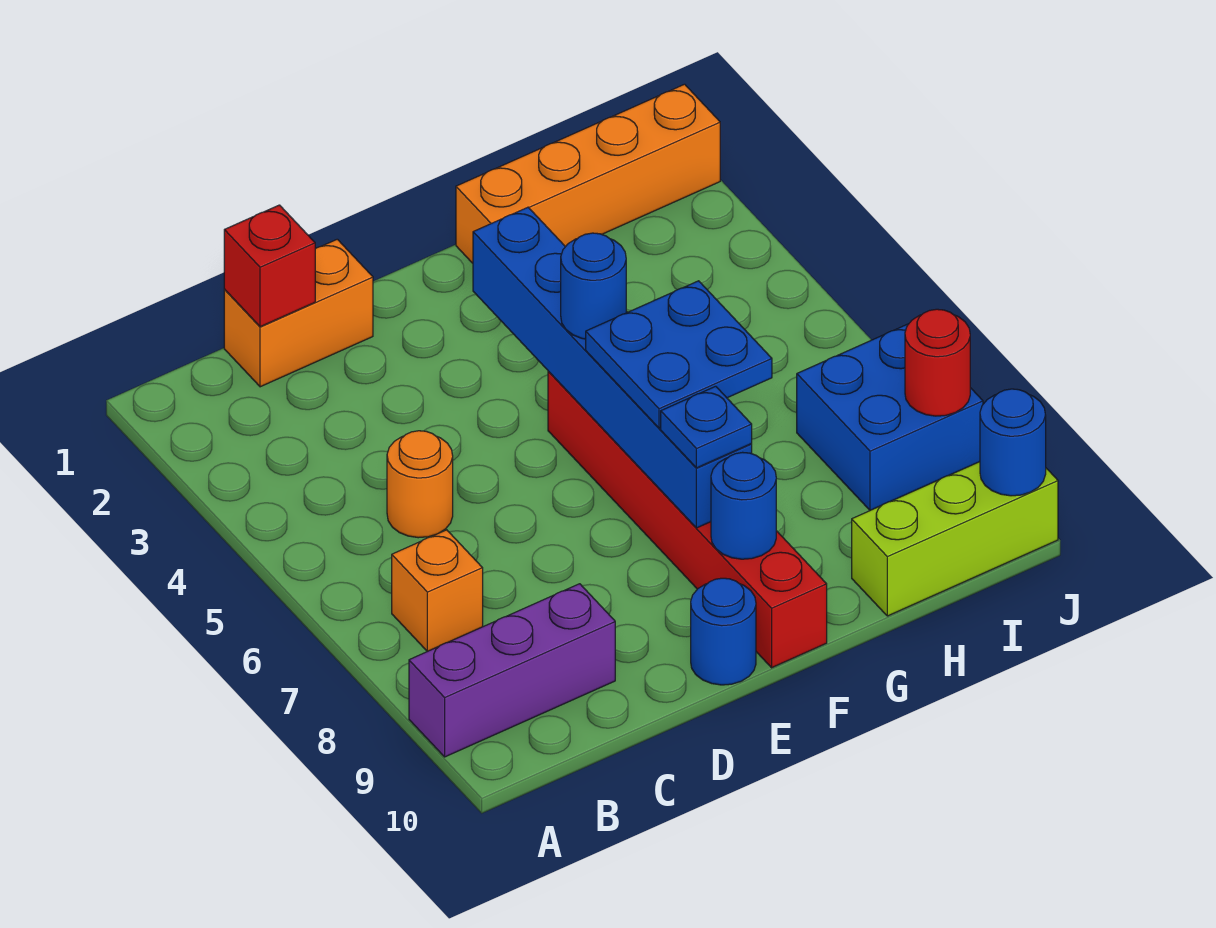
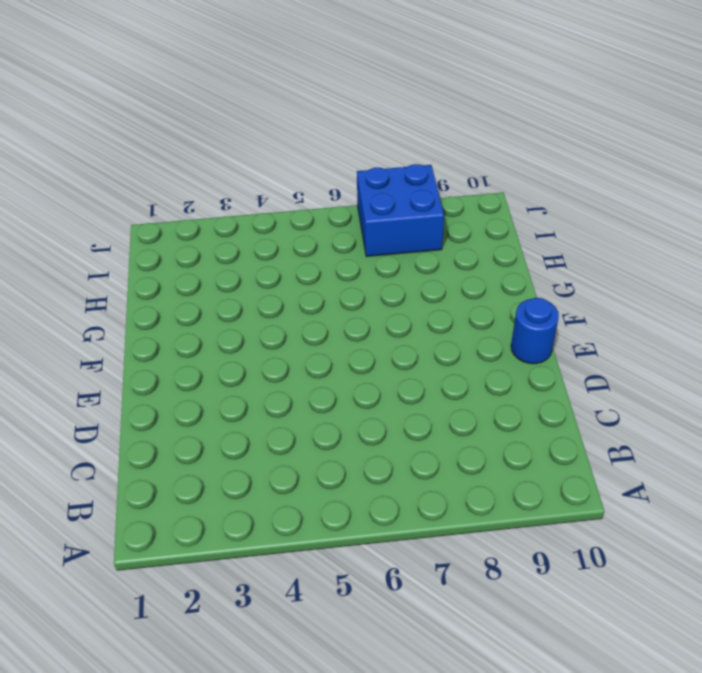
none -> purple 1x3 brick [409,584,615,757]
none -> orange 1x1 brick [392,530,483,651]
none -> orange 1x2 brick [224,239,373,387]

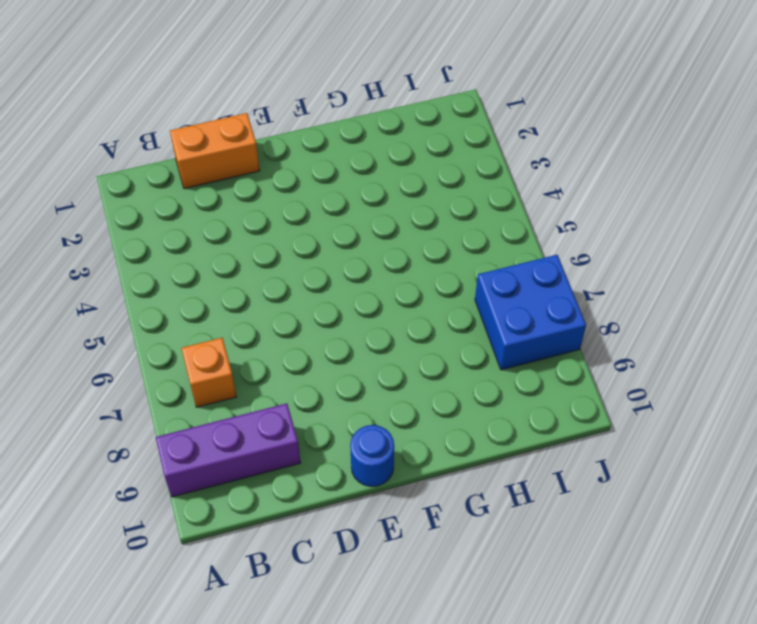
none -> orange 1x1 round brick [387,431,453,538]
none -> red 1x6 brick [548,372,827,668]
none -> orange 1x4 brick [456,84,720,263]

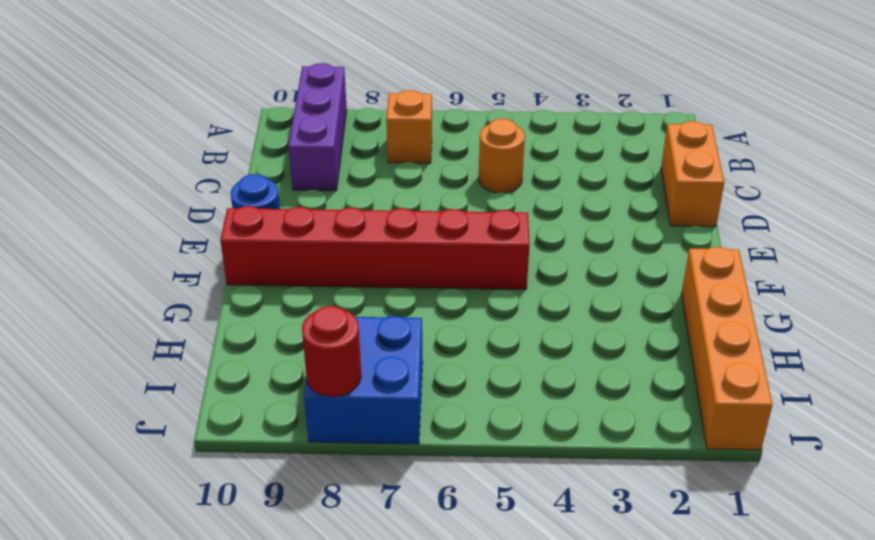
none -> lime 1x3 brick [852,462,1058,616]
none -> red 1x1 brick [224,205,315,327]
none -> blue 1x6 brick [473,207,752,528]

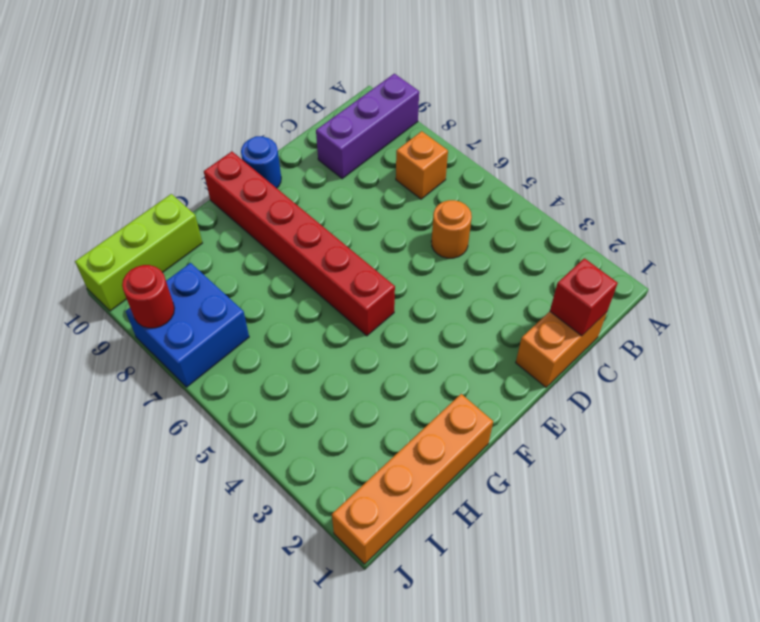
none -> blue 1x6 brick [473,207,752,528]
none -> blue 1x1 round brick [711,452,776,559]
none -> blue 1x1 round brick [980,389,1046,496]

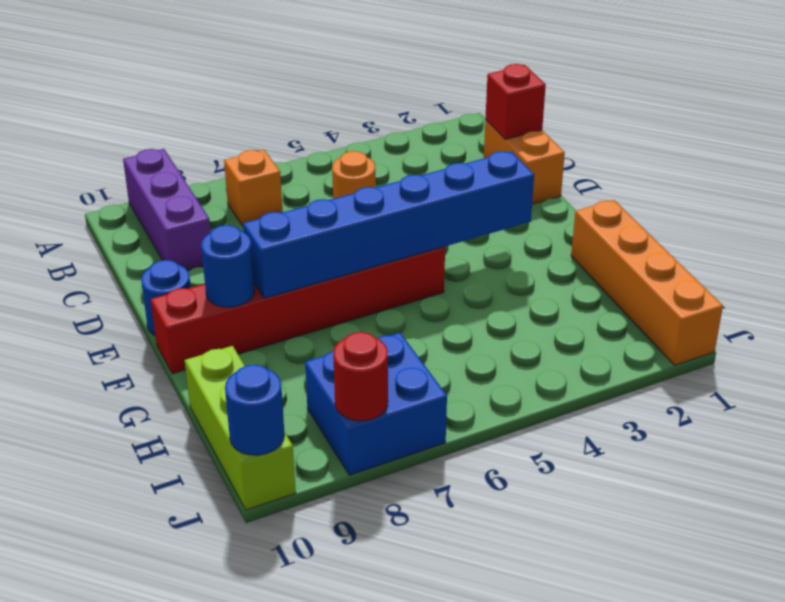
none -> blue 1x1 round brick [561,233,626,339]
none -> blue 2x2 plate [586,281,772,428]
none -> blue 1x1 plate [661,386,752,468]

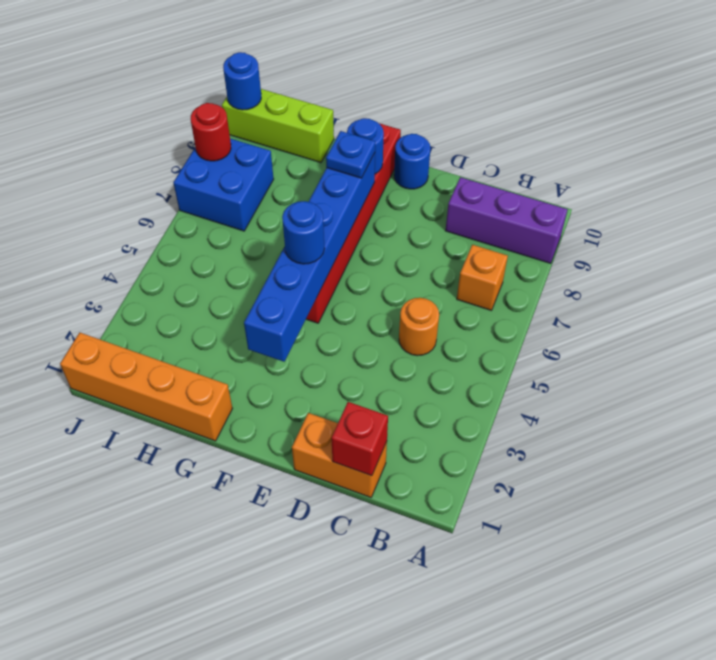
none -> blue 2x2 plate [586,281,772,428]

